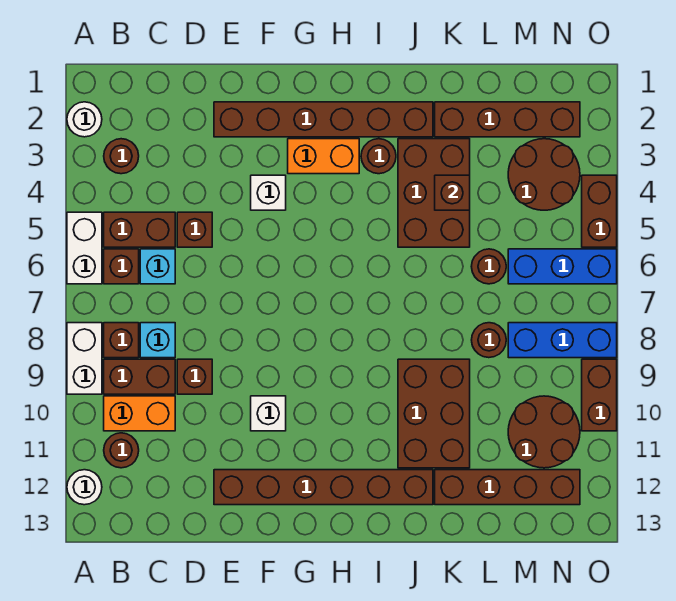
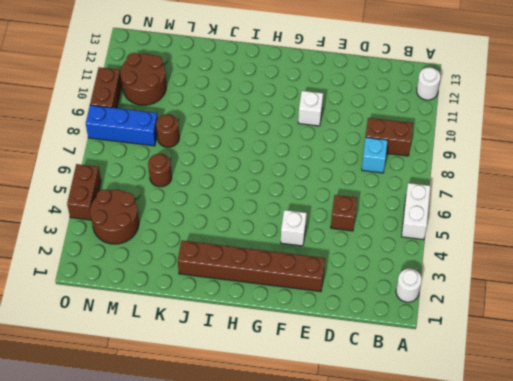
none -> white 1x2 brick [67,323,102,394]
none -> brown 1x1 round brick [104,139,139,174]
none -> brown 1x2 brick [104,212,175,247]
none -> brown 1x1 brick [104,249,139,284]

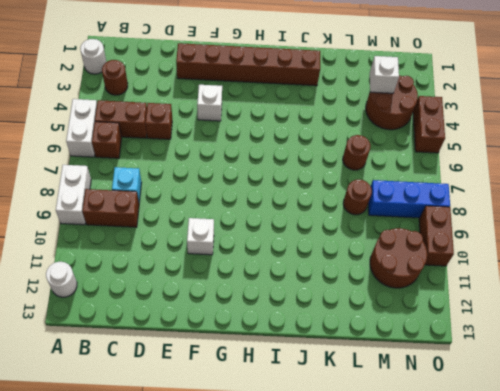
white 1x1 brick [370,56,399,93] -> none
none -> brown 1x1 brick [104,323,139,358]
none -> orange 1x2 brick [104,396,175,431]
none -> brown 1x1 round brick [104,433,139,468]
none -> cyan 1x1 brick [140,249,175,284]

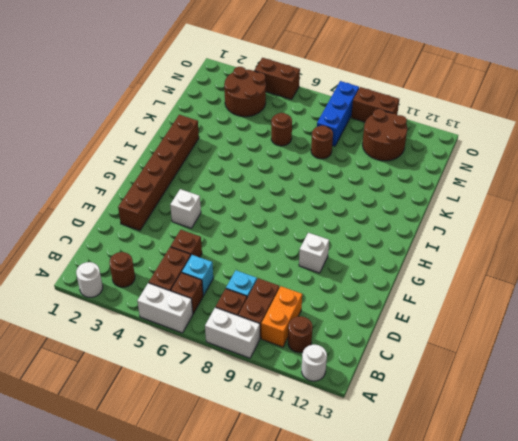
none -> brown 1x1 brick [177,359,212,394]
none -> brown 1x6 brick [214,470,433,505]
none -> orange 1x2 brick [288,139,359,174]
none -> brown 1x1 round brick [361,139,396,174]

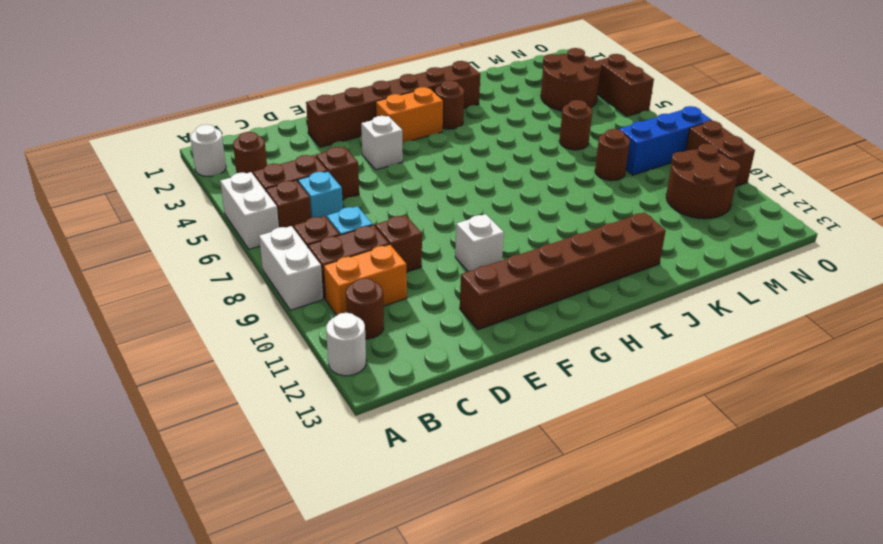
none -> brown 2x3 brick [398,139,470,247]
none -> brown 2x3 brick [398,359,470,468]
none -> brown 1x4 brick [435,102,580,137]
none -> brown 1x4 brick [435,470,580,505]

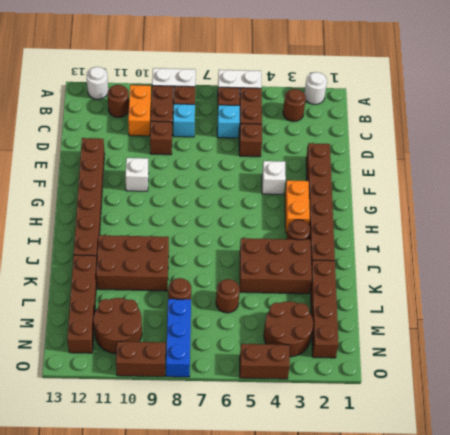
none -> blue 1x3 brick [508,249,617,284]
none -> brown 1x1 brick [435,175,470,210]

